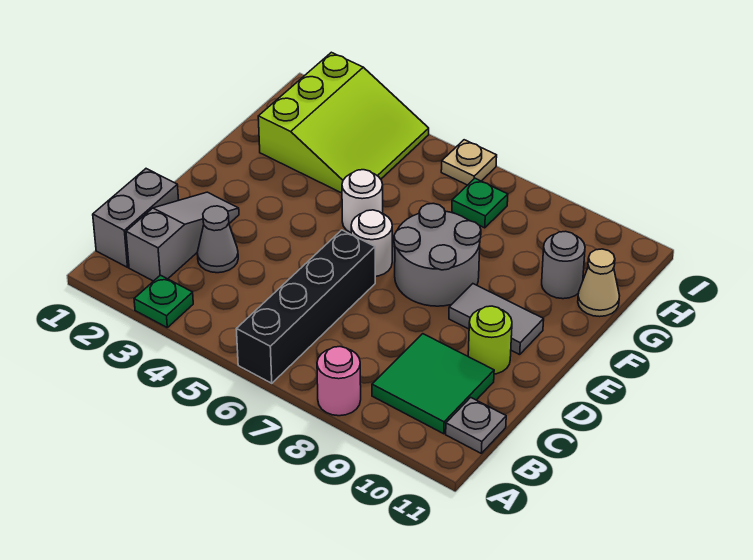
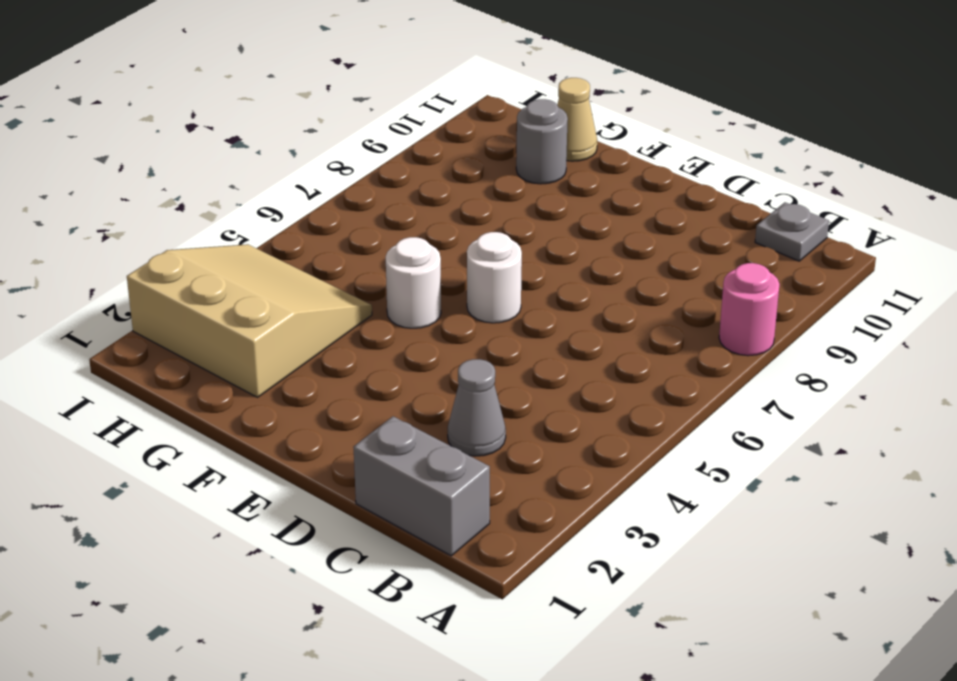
tan 3x3 slope [127,244,372,397] -> lime 3x3 slope [258,52,429,193]
none -> green 1x1 plate [134,275,193,327]
none -> black 1x4 brick [236,230,375,383]
none -> grey 1x3 slope [126,192,239,281]

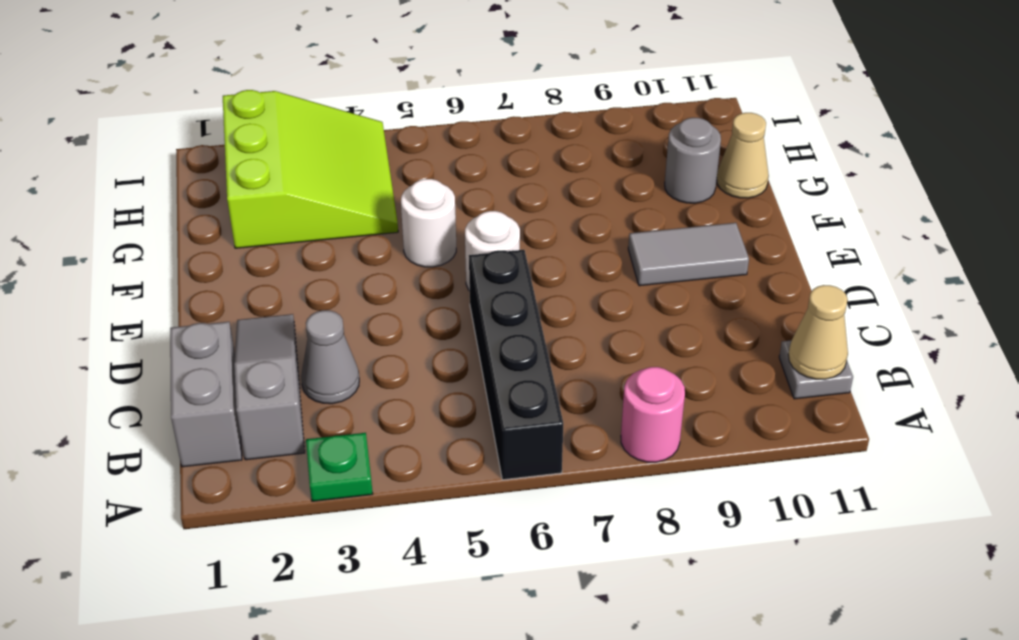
tan 1x1 cone [788,285,848,379] -> none
none -> green 2x2 tile [372,334,494,434]
none -> lime 1x1 round brick [468,306,512,374]
none -> grey 2x2 round brick [394,203,481,306]

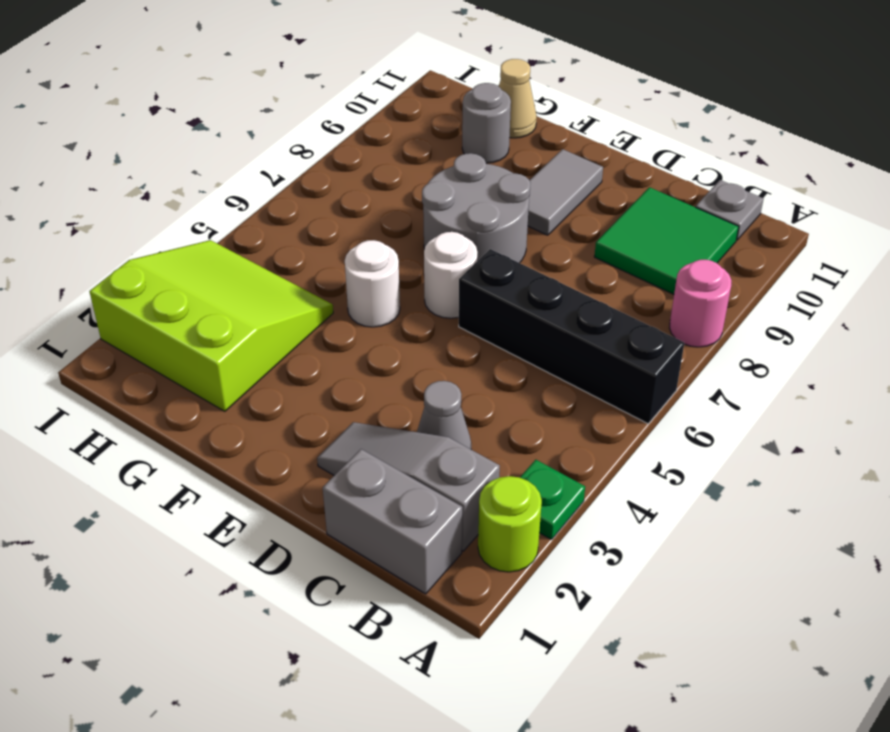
lime 1x1 round brick [478,476,542,572] -> lime 1x1 round brick moved to [468,306,512,374]
none -> green 1x1 plate [452,178,508,228]
none -> tan 1x1 plate [441,140,497,185]

